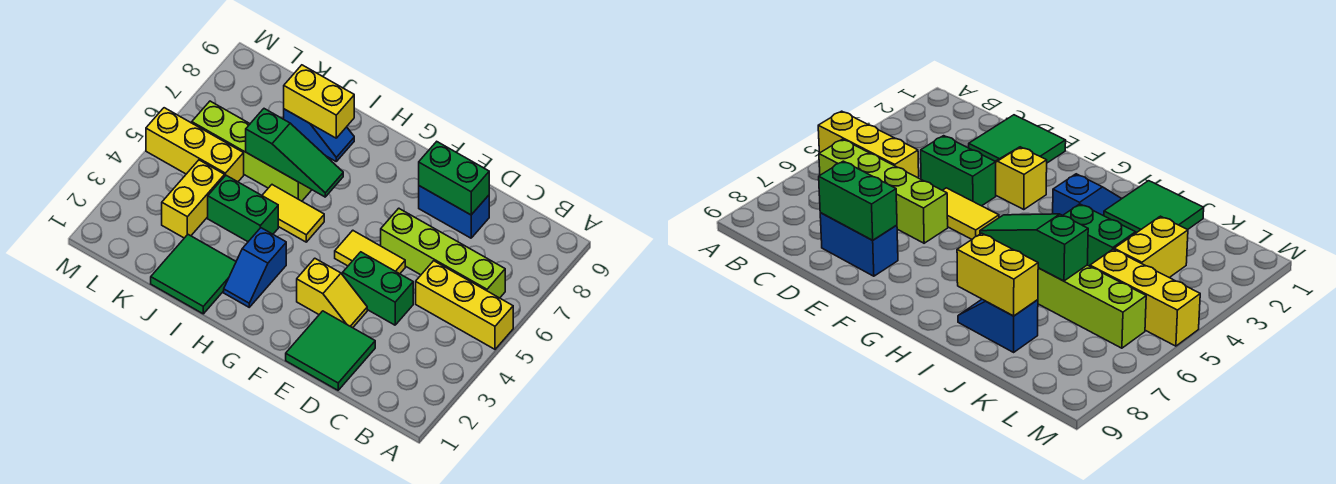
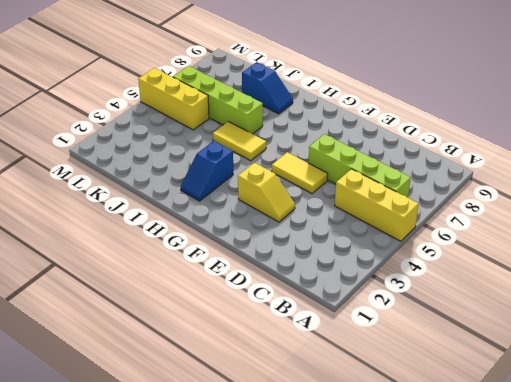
none -> green 2x2 tile [286,311,375,390]
none -> green 1x2 brick [343,252,413,325]
none -> blue 1x2 brick [419,186,489,238]

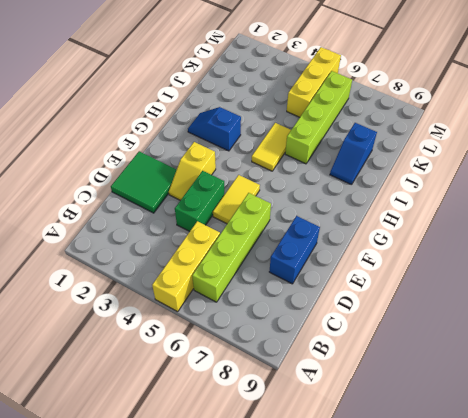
none -> green 2x2 tile [151,235,236,314]
none -> green 1x2 brick [208,175,278,242]
none -> yellow 1x2 brick [162,160,225,238]

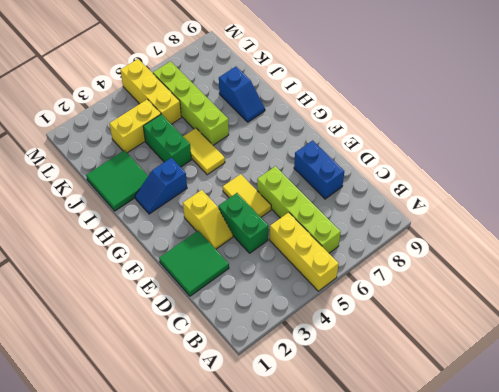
none -> green 1x2 brick [419,142,489,215]
none -> green 1x3 slope [246,109,343,197]
none -> yellow 1x2 brick [284,65,354,138]

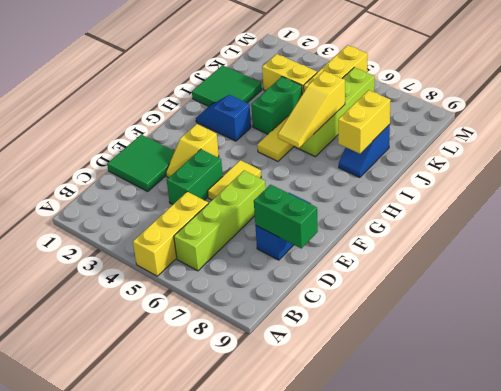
green 1x2 brick [254,185,318,249] -> green 1x2 brick turned to [419,142,489,215]
yellow 1x3 slope [278,71,345,148] -> green 1x3 slope [246,109,343,197]

